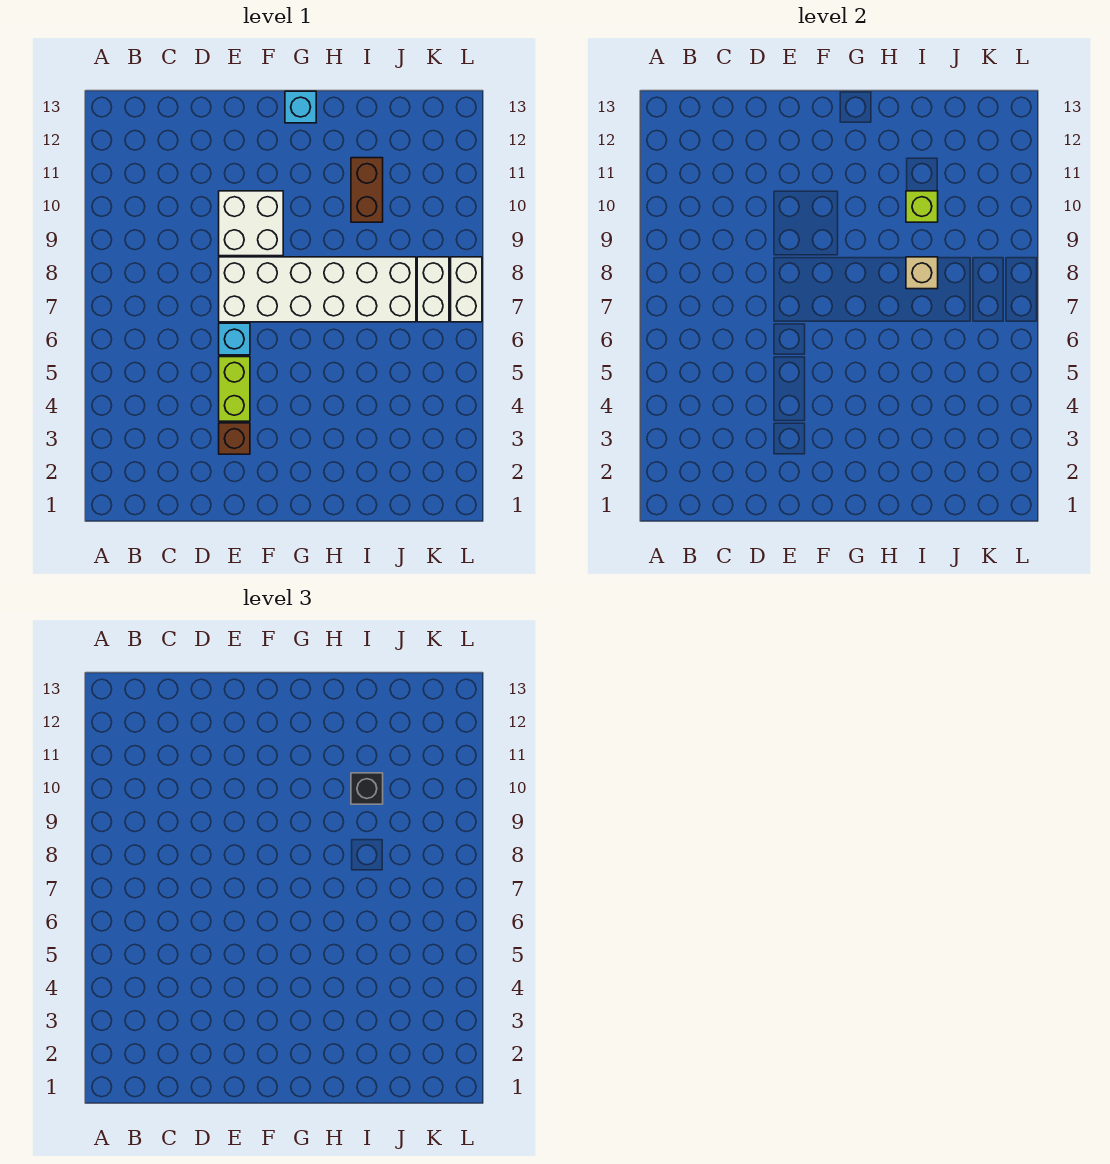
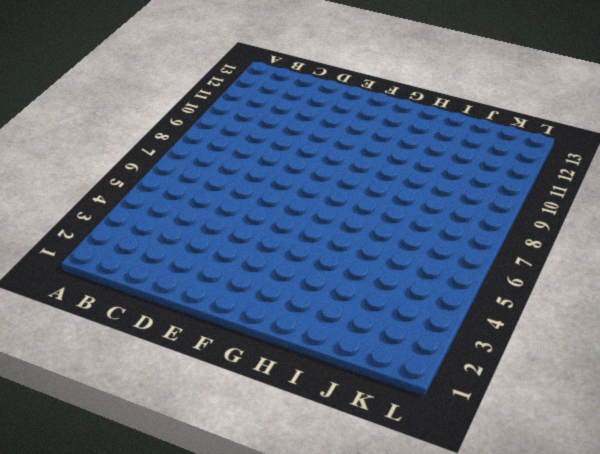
none -> brown 1x1 brick [219,423,250,454]
none -> lime 1x2 brick [219,357,250,421]
none -> cyan 1x1 brick [219,323,250,355]

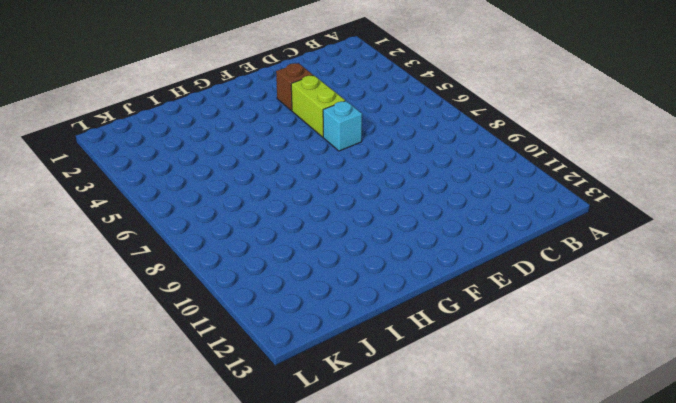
none -> white 2x6 brick [219,257,416,322]
none -> white 2x2 brick [219,191,283,256]
none -> cyan 1x1 brick [285,91,316,123]

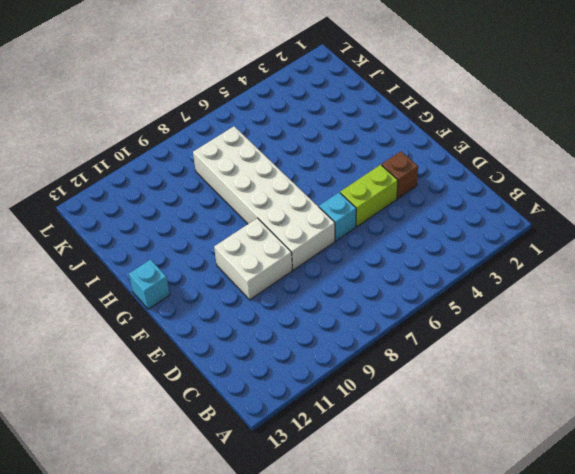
none -> brown 1x2 brick [351,158,383,222]
none -> white 1x2 brick [417,257,449,322]
none -> white 1x2 brick [451,257,482,322]

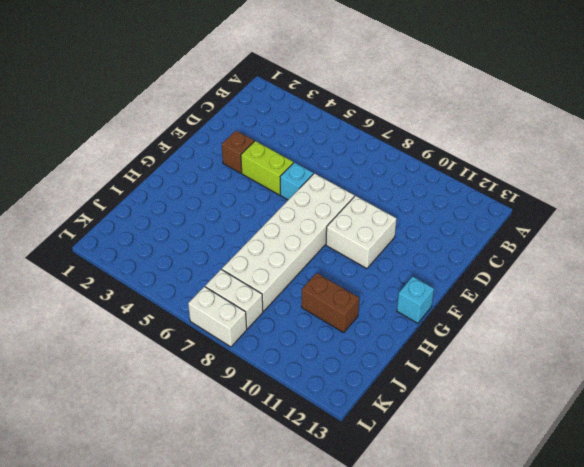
none -> tan 1x1 brick [906,257,938,289]
none -> lime 1x1 brick [906,191,938,222]
none -> black 1x1 brick [351,773,383,804]

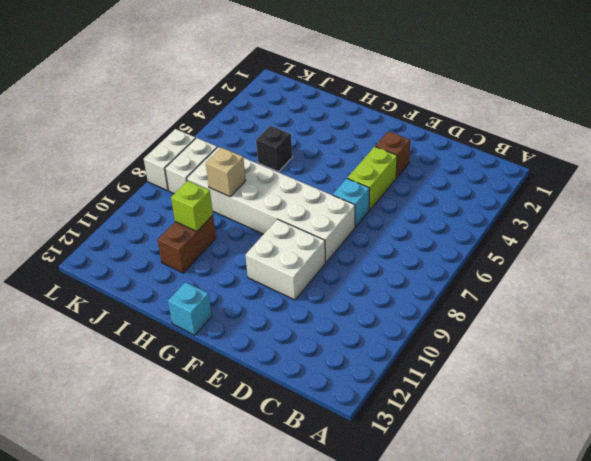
black 1x1 brick [256,126,292,172] -> black 1x1 brick moved to [351,773,383,804]

